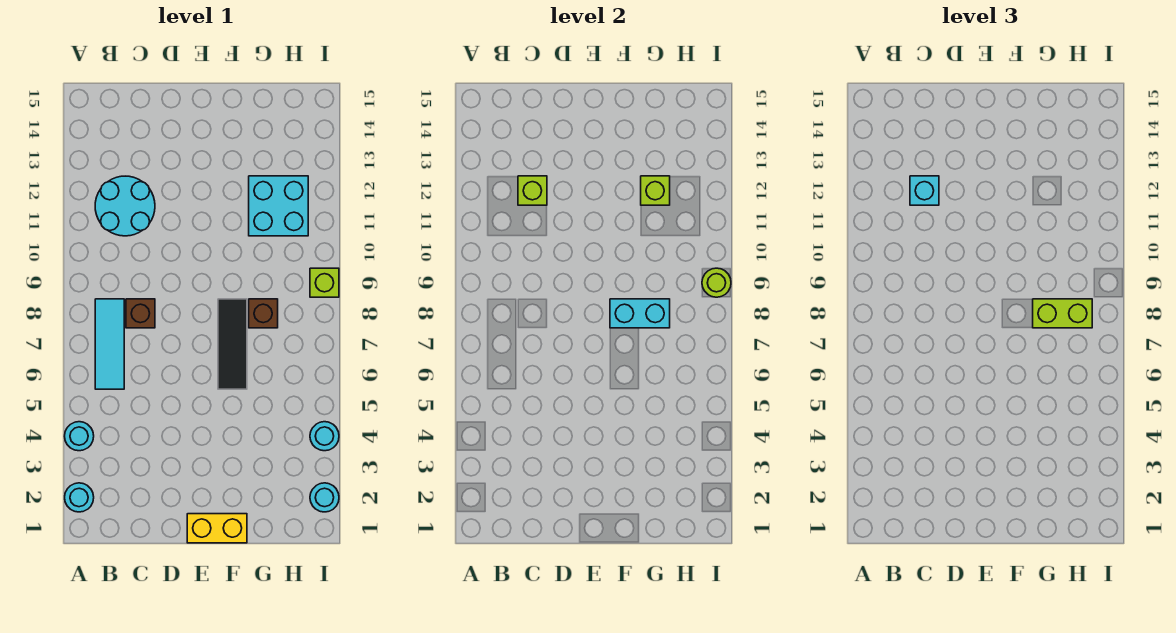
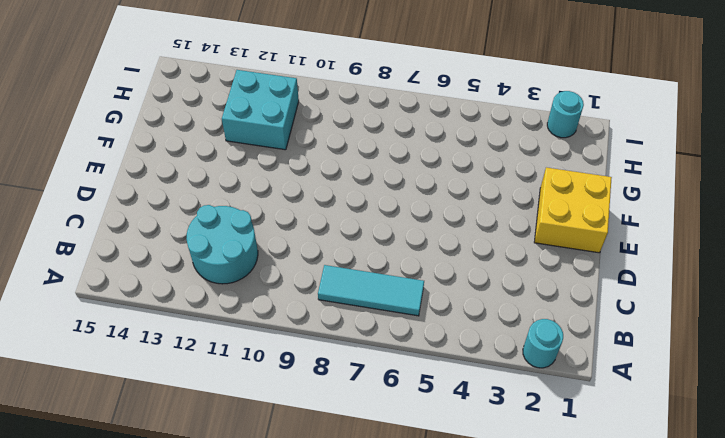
yellow 2x2 brick [534,167,612,253] -> yellow 1x2 brick [187,514,247,543]
none -> cyan 1x1 round brick [65,422,94,451]
none -> brown 1x1 brick [126,299,155,328]
none -> black 1x3 tile [218,299,247,389]

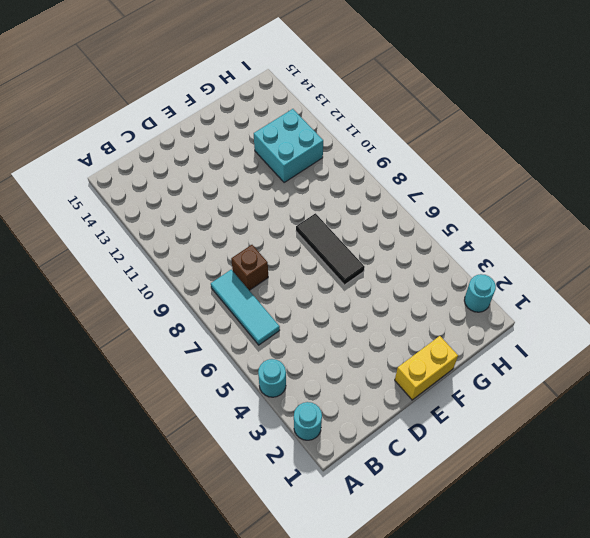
none -> cyan 2x2 round brick [95,176,155,236]
none -> brown 1x1 brick [249,299,278,328]
none -> cyan 1x1 round brick [310,422,339,451]

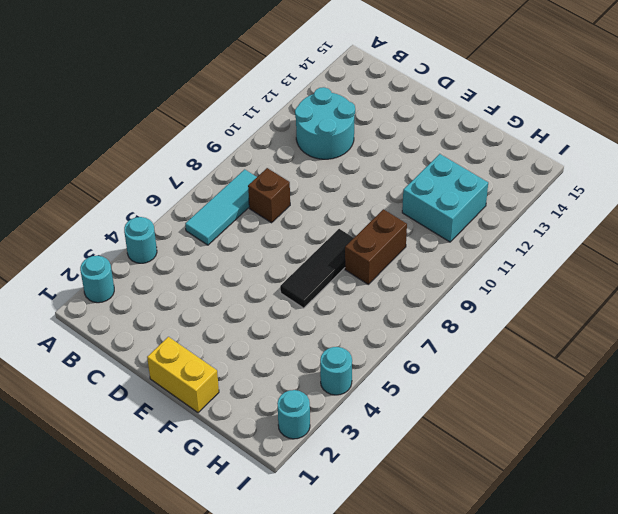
brown 1x2 brick [345,209,407,284] -> brown 1x1 brick [249,299,278,328]
none -> lime 1x1 brick [310,268,339,297]
none -> lime 1x1 brick [518,176,547,205]
none -> cyan 1x2 brick [610,299,670,328]

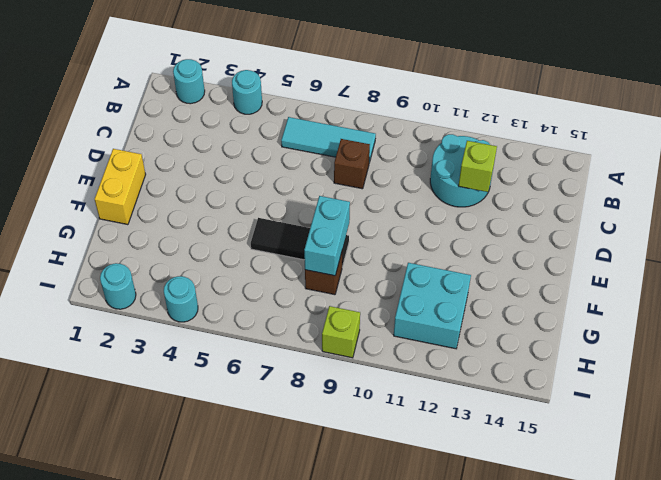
none -> lime 1x1 brick [641,176,670,205]
none -> lime 1x1 round brick [702,268,731,297]
none -> cyan 1x1 brick [910,176,939,205]

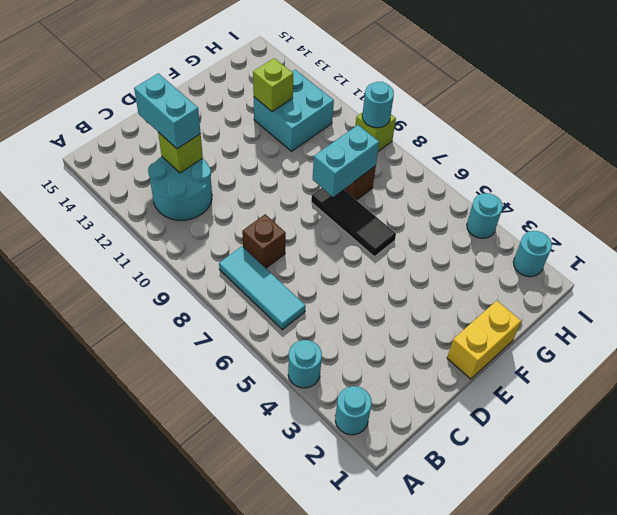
cyan 1x2 brick [134,73,201,149] -> cyan 1x1 brick [910,176,939,205]
cyan 1x1 round brick [362,82,394,128] -> lime 1x1 round brick [702,268,731,297]
none -> lime 1x2 brick [1033,299,1092,328]

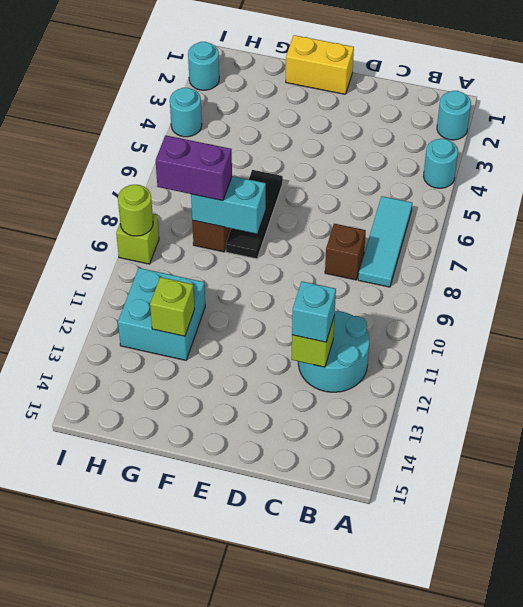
purple 1x2 brick [156,135,232,201] -> lime 1x2 brick [1033,299,1092,328]

